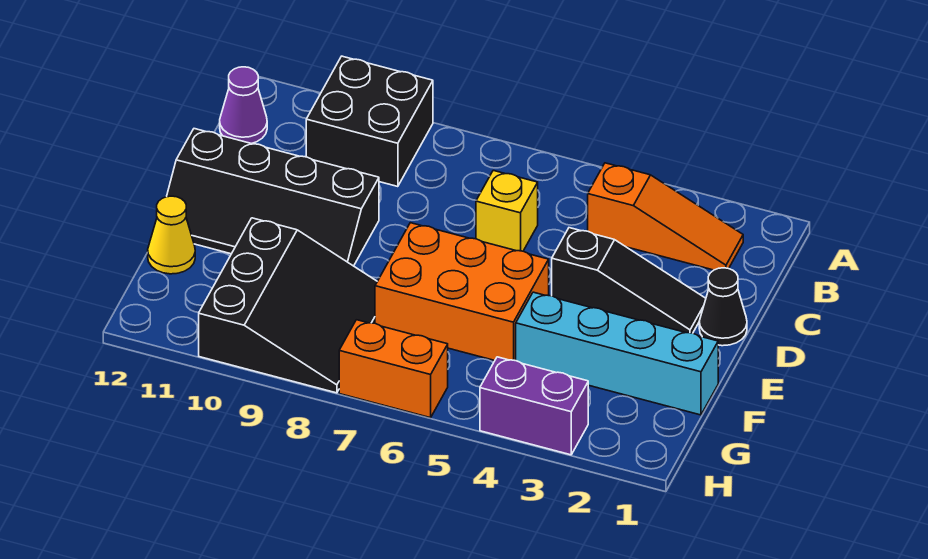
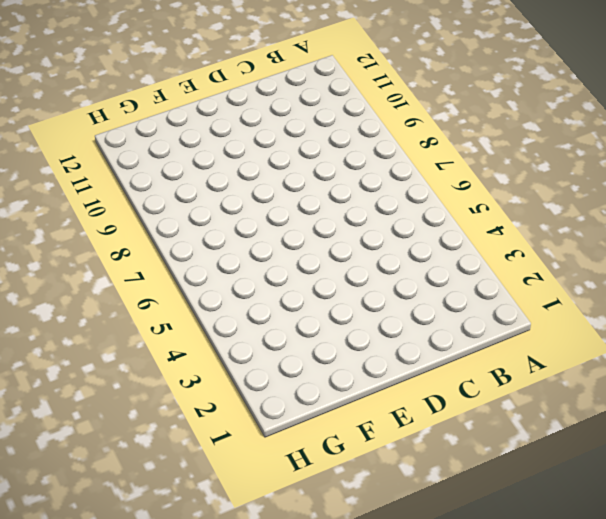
none -> black 2x2 brick [306,56,433,187]
none -> orange 1x3 slope [588,163,743,270]
none -> purple 1x1 cone [220,67,267,144]

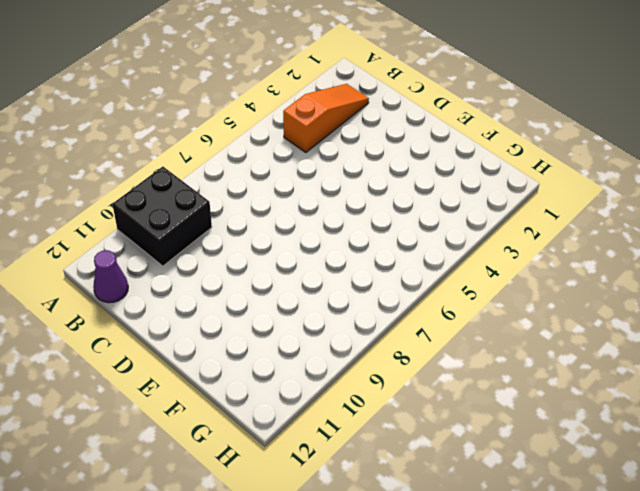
none -> yellow 1x1 brick [476,170,538,251]
none -> black 1x1 cone [699,268,747,346]
none -> black 1x3 slope [552,228,706,333]

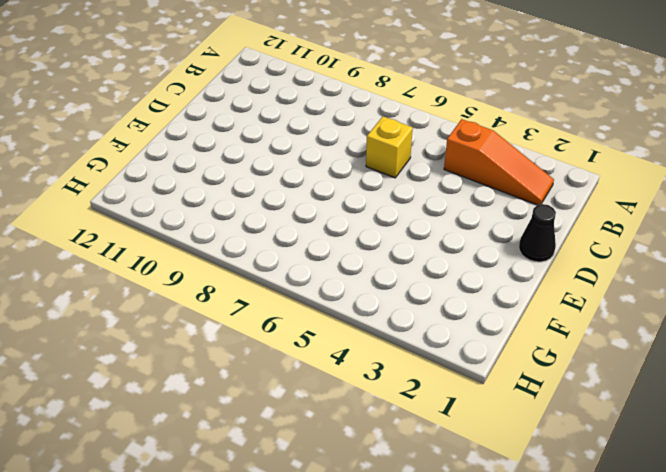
none -> black 2x2 brick [306,56,433,187]
none -> purple 1x1 cone [220,67,267,144]
none -> black 1x3 slope [552,228,706,333]

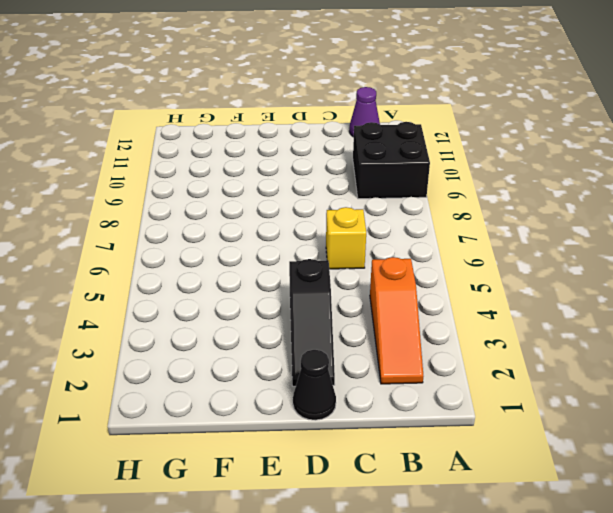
none -> black 2x4 slope [167,129,379,266]
none -> orange 2x3 brick [375,223,549,361]
none -> cyan 1x4 brick [516,292,718,415]

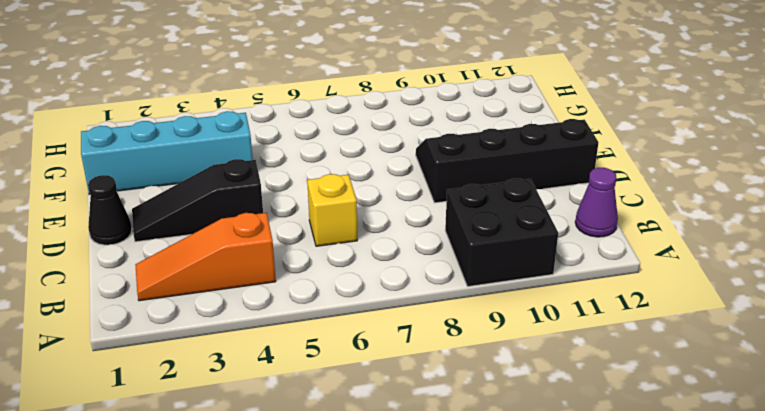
none -> orange 2x3 brick [375,223,549,361]
none -> black 3x3 slope [199,218,377,393]
none -> yellow 1x1 cone [148,196,195,274]

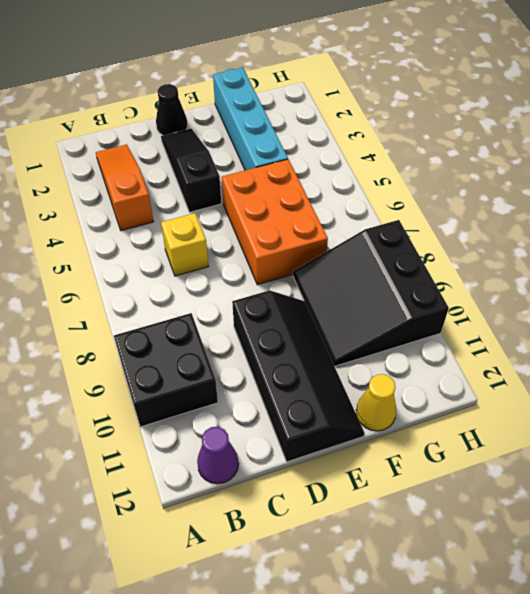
black 3x3 slope [293,220,449,366] -> black 3x3 slope turned to [199,218,377,393]
none -> purple 1x2 brick [480,357,588,455]
none -> orange 1x2 brick [339,320,448,418]

